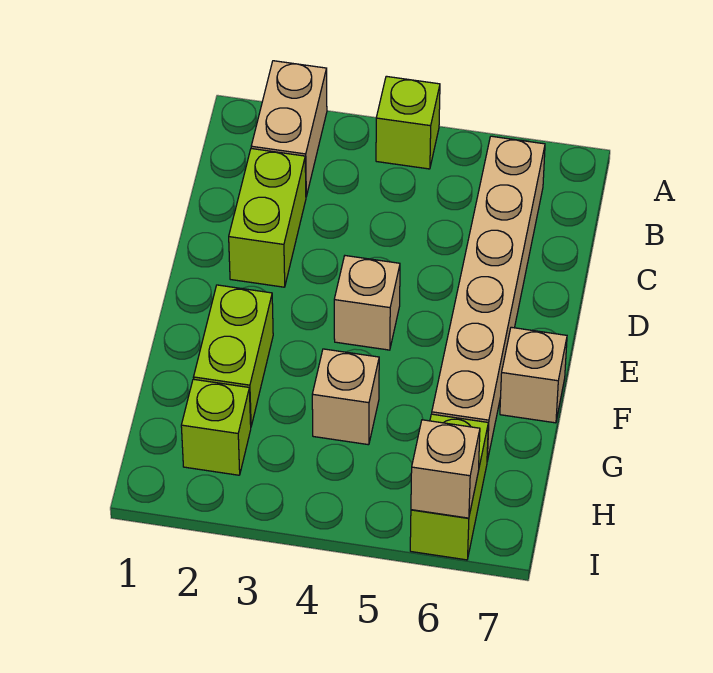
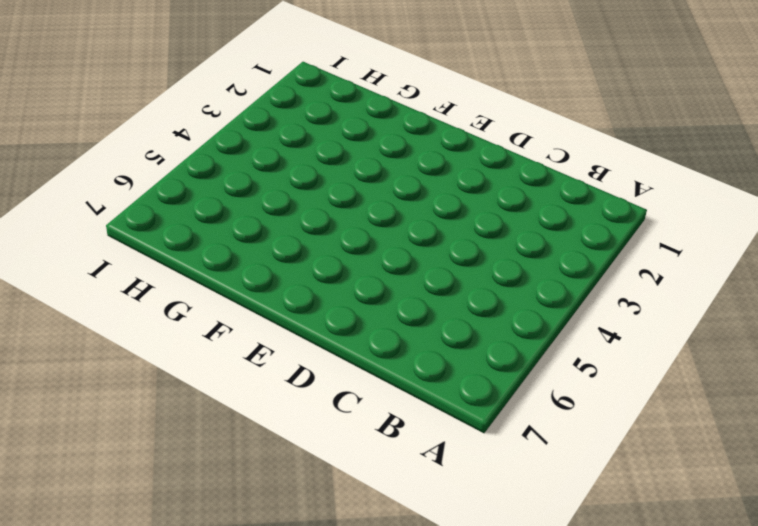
none -> tan 1x2 brick [251,61,327,196]
none -> lime 1x1 brick [376,76,440,169]

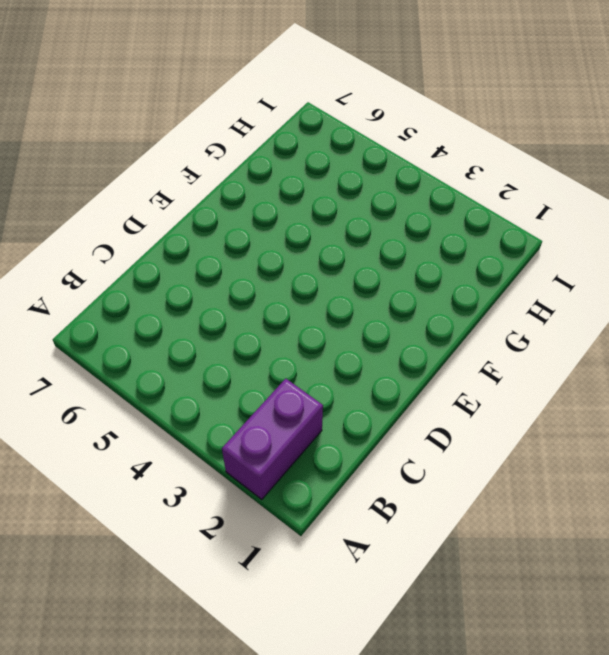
purple 1x2 brick [222,379,323,499] -> tan 1x2 brick [251,61,327,196]
none -> lime 1x1 brick [376,76,440,169]
none -> tan 1x6 brick [432,136,545,461]

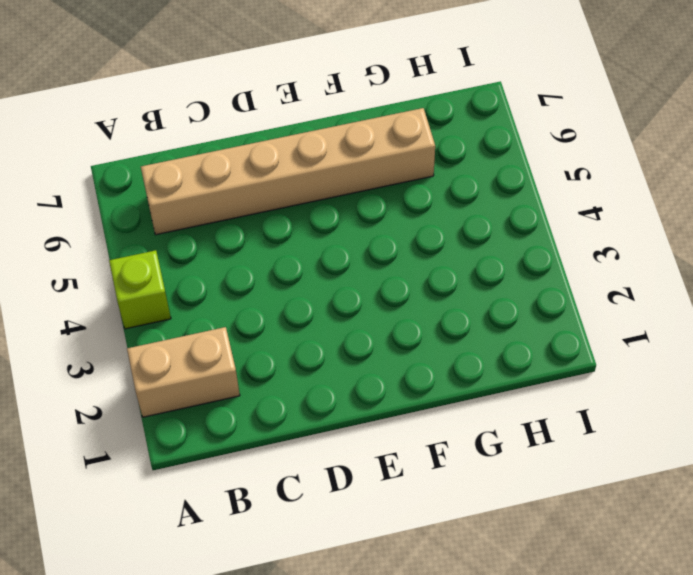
none -> lime 1x2 brick [229,149,306,287]
none -> tan 1x1 brick [334,256,400,350]

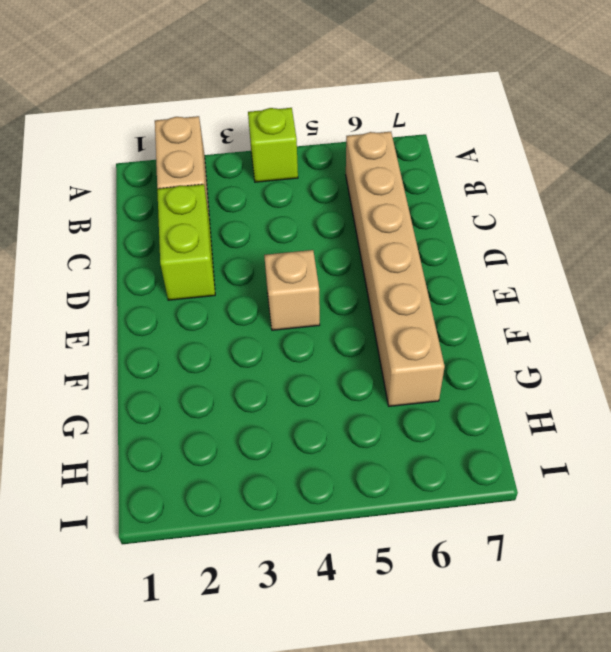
none -> lime 1x2 brick [193,285,273,426]
none -> tan 1x1 brick [500,327,567,423]

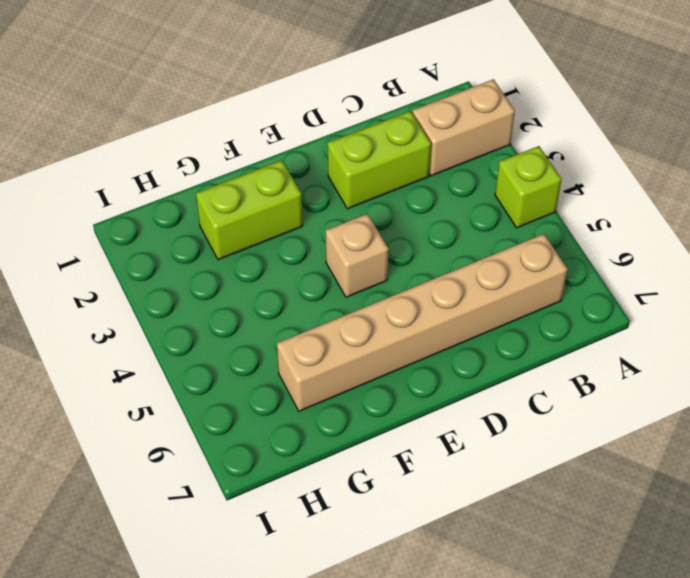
none -> tan 1x1 brick [500,327,567,423]
none -> tan 1x1 brick [312,349,379,445]

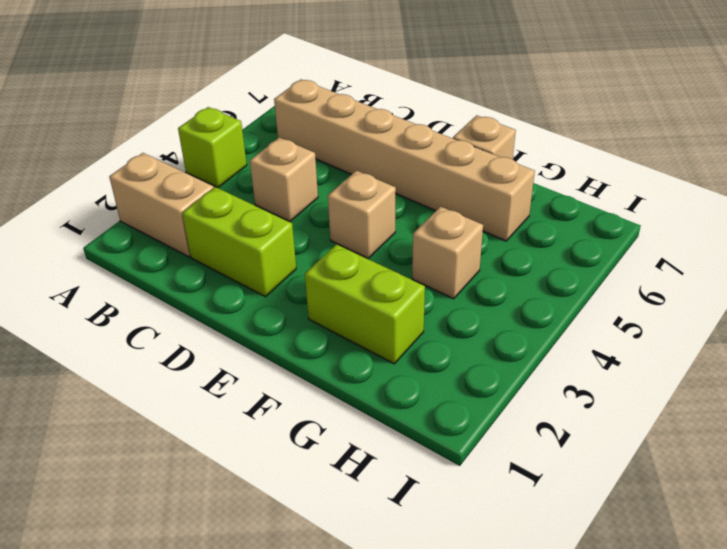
tan 1x1 brick [250,138,318,221] -> tan 1x1 brick moved to [411,420,480,518]
none -> lime 1x1 brick [181,379,251,475]
none -> lime 1x2 brick [410,414,488,560]

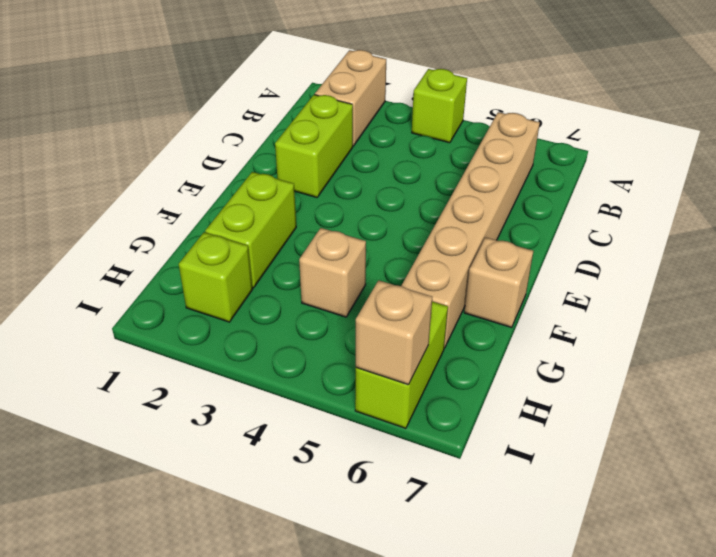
none -> tan 1x1 brick [334,256,400,350]

